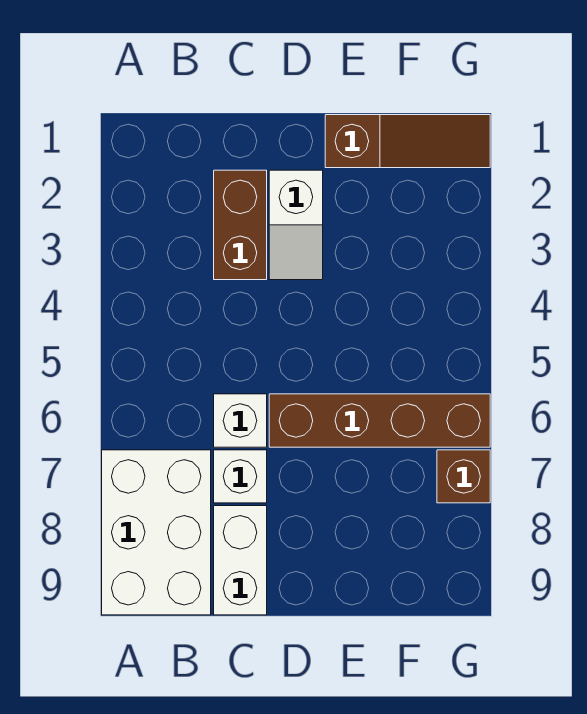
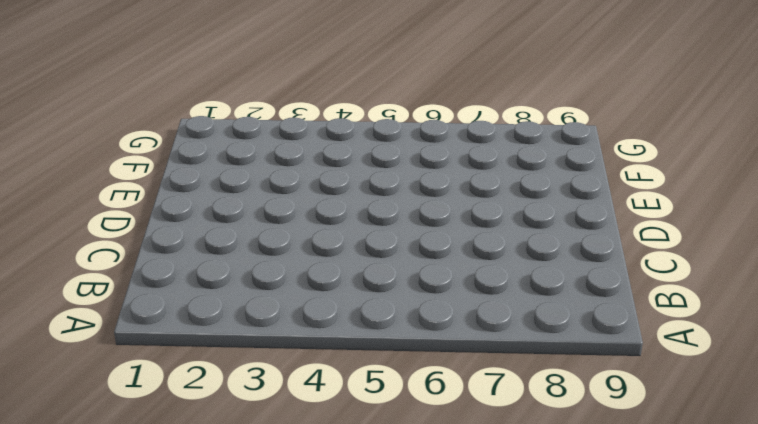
none -> white 2x3 brick [102,450,211,615]
none -> brown 1x2 brick [214,170,267,280]

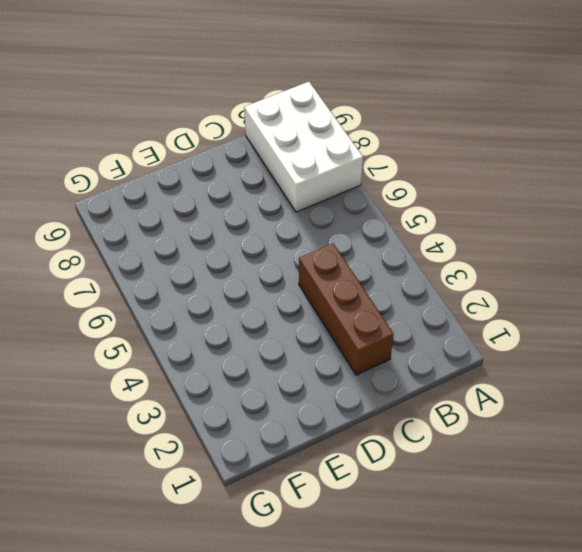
brown 1x3 brick [299,243,394,375] -> brown 1x2 brick [214,170,267,280]
none -> white 1x1 brick [214,394,267,447]
none -> white 1x1 brick [214,450,267,503]

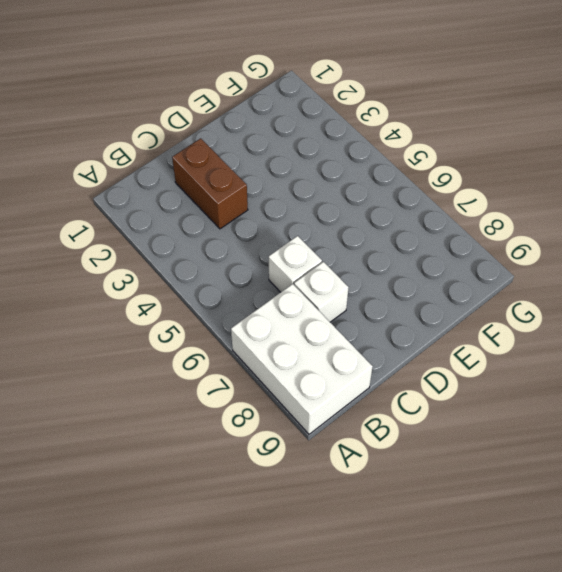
none -> white 1x2 brick [214,506,267,615]
none -> white 1x2 slope [269,170,323,280]

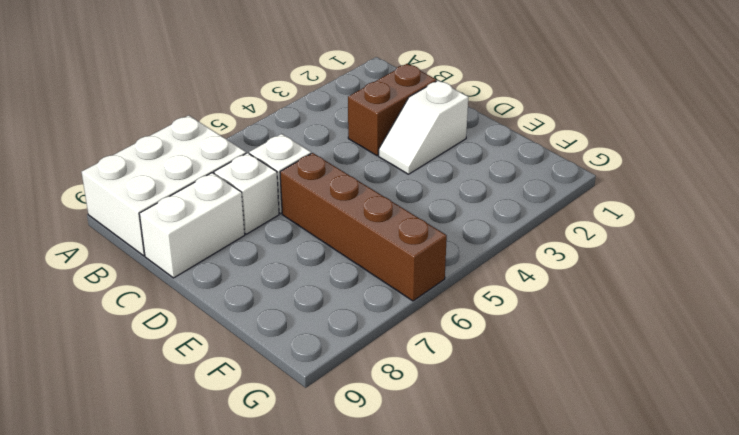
none -> brown 1x3 slope [325,115,490,168]
none -> brown 1x1 brick [437,450,490,503]

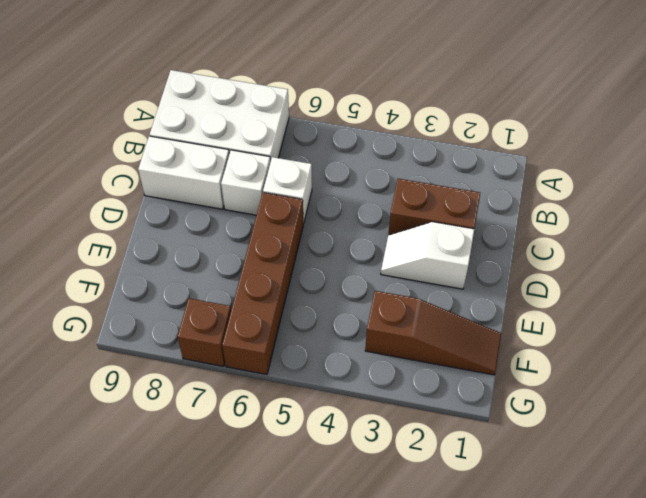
brown 1x3 slope [365,291,501,375] -> brown 1x3 slope turned to [325,115,490,168]

